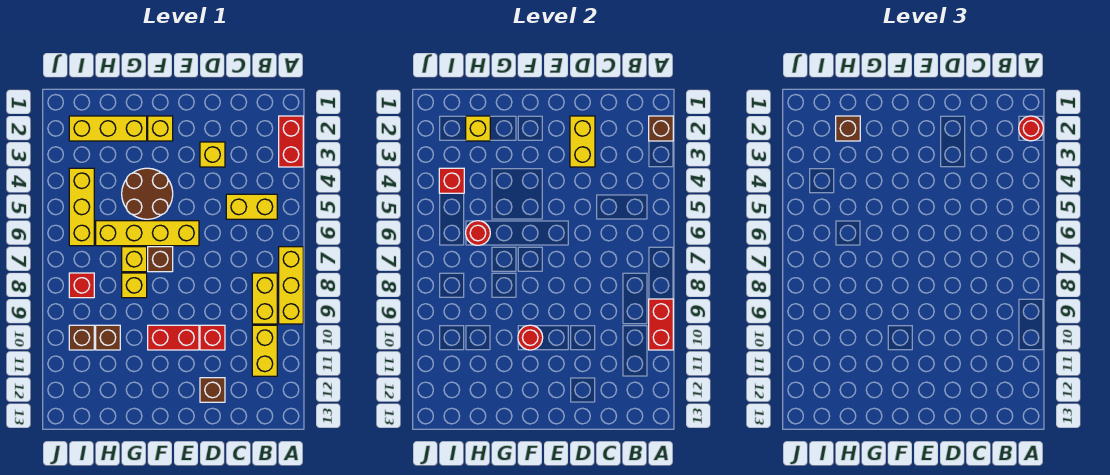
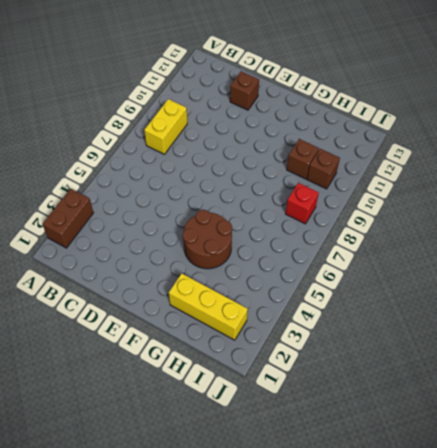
brown 1x2 brick [43,189,93,248] -> red 1x2 brick [279,116,303,167]
none -> yellow 1x3 brick [279,247,303,324]
none -> yellow 1x2 brick [226,194,277,219]
none -> yellow 1x2 brick [252,325,277,376]

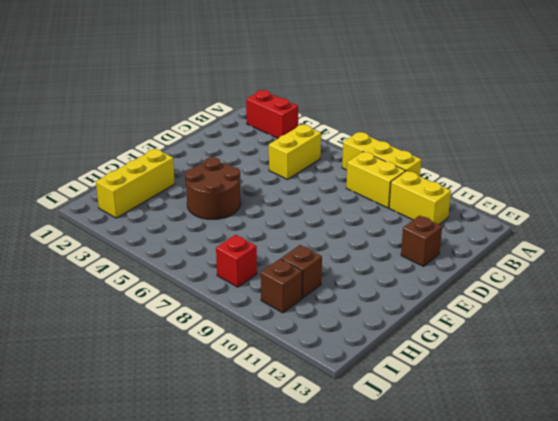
none -> yellow 1x1 brick [200,142,225,167]
none -> red 1x1 brick [200,325,225,350]
none -> yellow 1x4 brick [96,221,199,246]

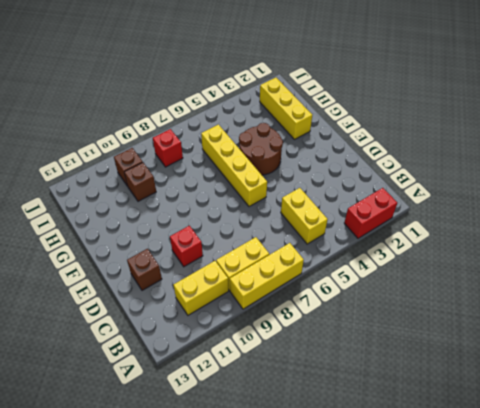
none -> yellow 1x1 brick [200,142,225,167]
none -> red 1x2 brick [148,325,199,350]
none -> yellow 1x1 brick [148,116,173,141]

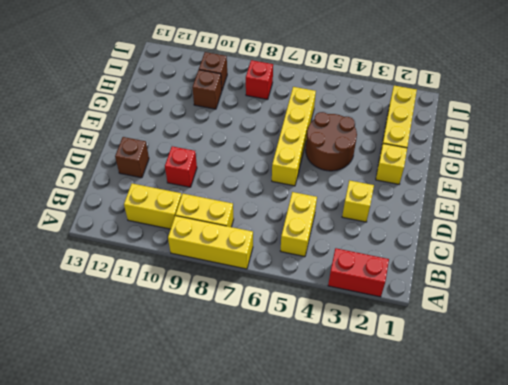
none -> red 1x2 brick [148,325,199,350]
none -> brown 1x1 brick [148,247,173,272]
none -> yellow 1x1 brick [122,247,147,272]

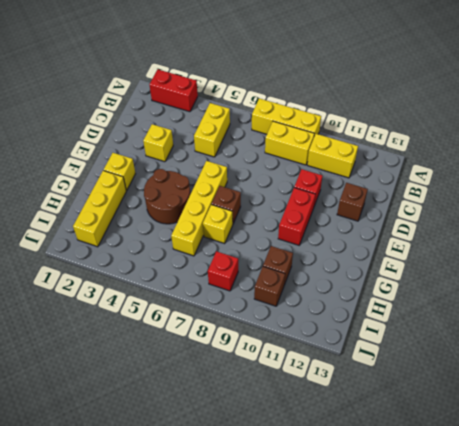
none -> yellow 1x1 brick [122,273,147,298]
none -> yellow 1x3 brick [69,168,94,246]
none -> brown 1x1 brick [649,116,673,141]

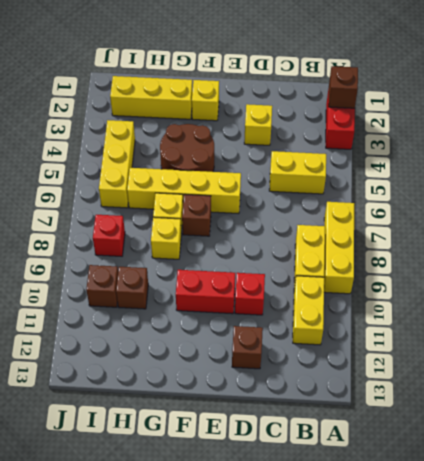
none -> red 1x2 brick [649,299,673,350]
none -> yellow 1x2 brick [570,116,595,167]
none -> red 1x1 round brick [518,325,543,350]

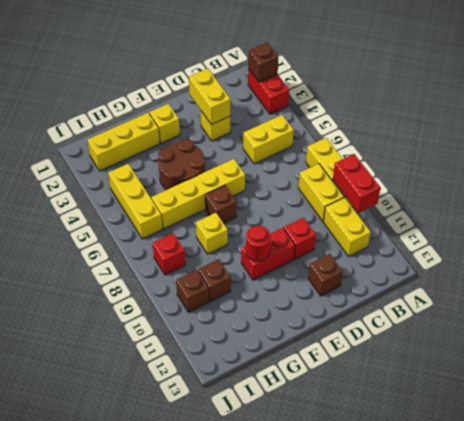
none -> yellow 1x1 brick [122,247,147,272]
none -> yellow 1x1 brick [466,116,490,141]
none -> red 1x1 round brick [466,221,490,245]

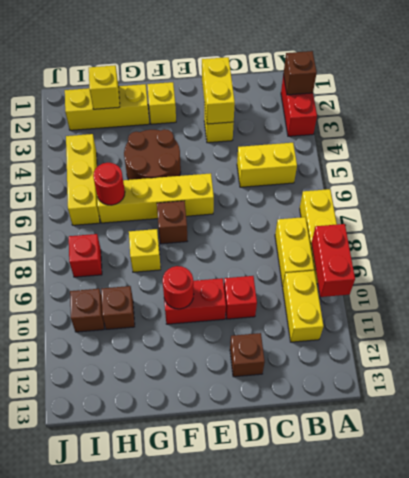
none -> yellow 1x1 brick [122,247,147,272]
none -> red 1x1 brick [439,168,464,193]
none -> red 1x1 round brick [1019,116,1043,141]

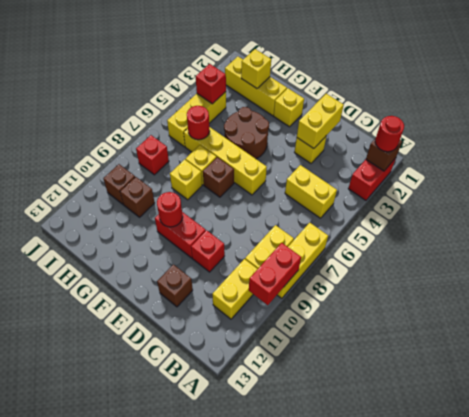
none -> brown 1x1 brick [836,116,860,141]

